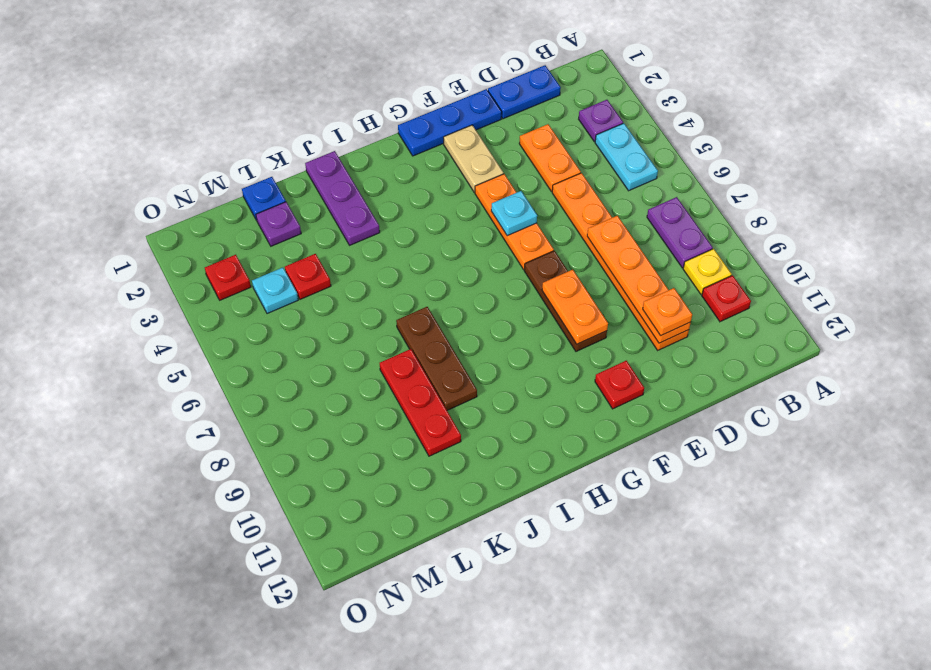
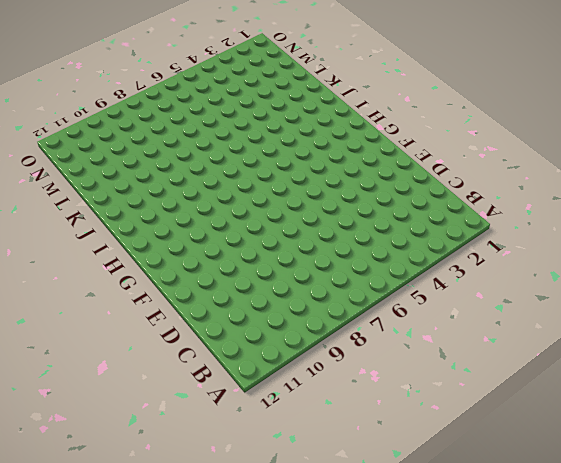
none -> purple 1x1 plate [579,100,623,142]
none -> cyan 1x2 plate [595,123,658,191]
none -> purple 1x2 plate [647,197,713,268]

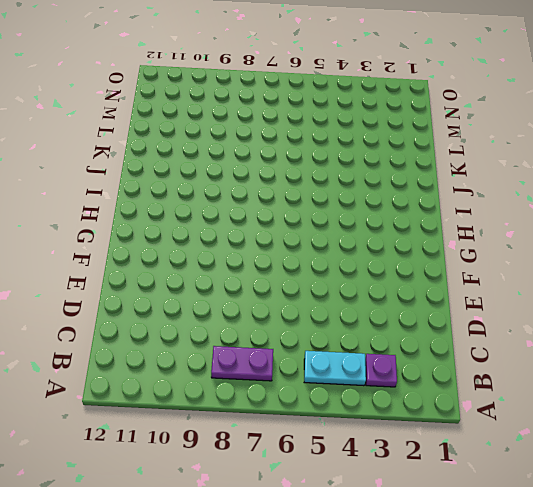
none -> yellow 1x1 plate [683,249,732,294]
none -> red 1x1 plate [702,275,751,322]
none -> blue 1x2 plate [488,65,561,119]

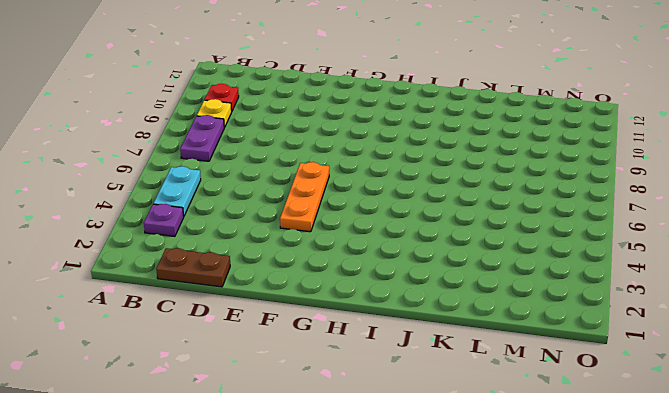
brown 1x2 plate [156,248,230,287] -> blue 1x2 plate [488,65,561,119]
none -> orange 1x2 plate [519,124,581,192]
none -> orange 1x6 plate [552,173,689,350]
none -> blue 1x3 plate [398,89,502,156]

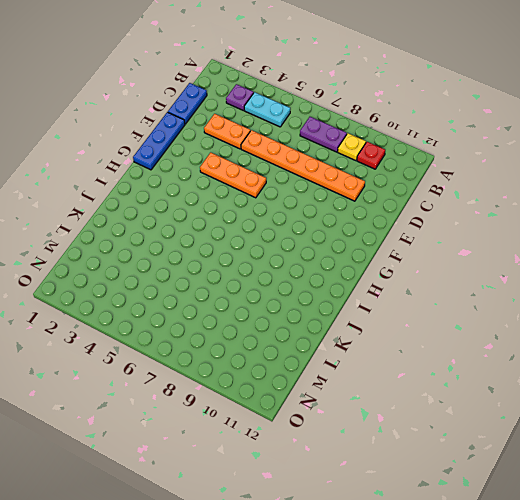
none -> tan 1x2 plate [444,125,504,193]
none -> brown 1x3 plate [524,251,607,351]
none -> red 1x1 plate [595,361,644,409]

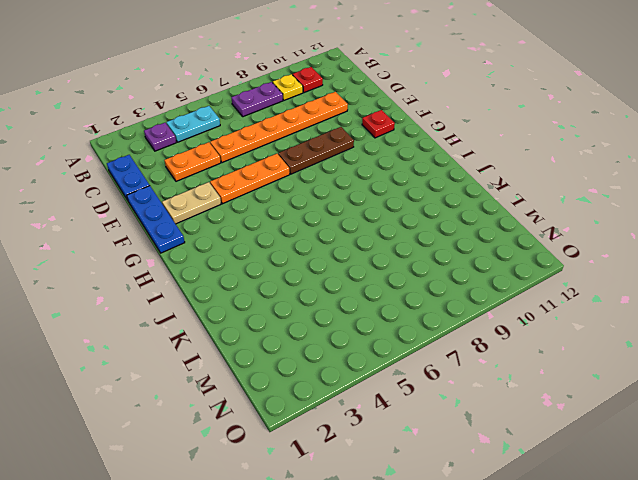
none -> purple 1x3 plate [305,151,380,245]
none -> brown 1x3 plate [396,307,477,410]
none -> red 1x3 plate [380,349,461,456]

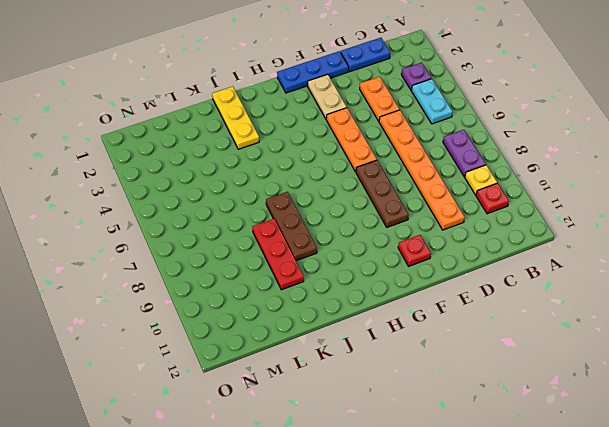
yellow 1x3 plate [212,86,259,149] -> purple 1x3 plate [305,151,380,245]
none -> blue 1x1 plate [242,177,286,220]
none -> purple 1x1 plate [256,202,301,246]
none -> red 1x1 plate [285,254,331,299]

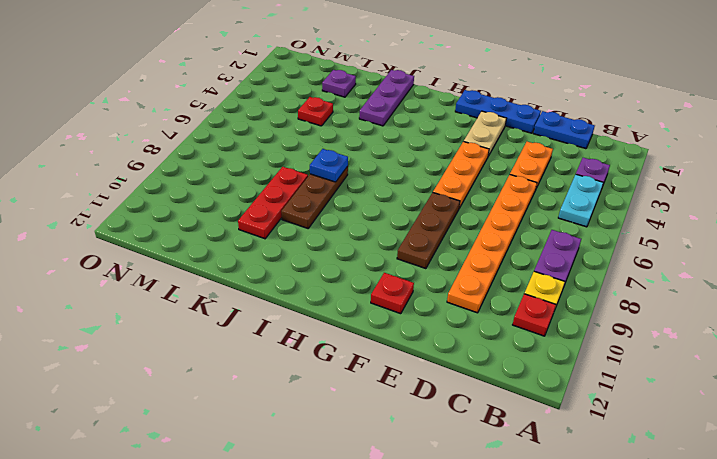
blue 1x1 plate [310,149,348,182] -> blue 1x1 plate moved to [242,177,286,220]
none -> cyan 1x1 plate [252,268,298,314]
none -> red 1x1 plate [205,255,251,300]
none -> orange 1x4 plate [587,216,691,343]

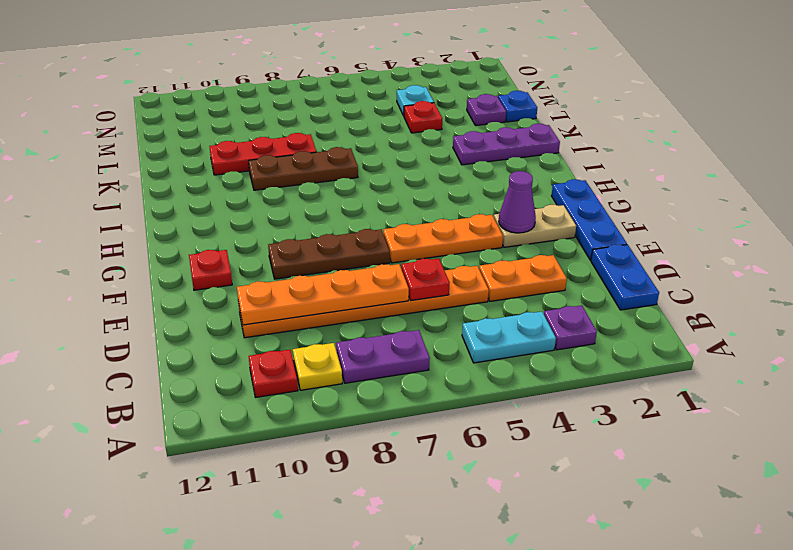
red 1x1 plate [401,259,449,300] -> red 1x1 plate moved to [205,255,251,300]
purple 1x1 cone [499,171,536,233] -> none
none -> cyan 1x1 plate [491,191,537,236]
none -> orange 1x2 plate [542,270,608,344]
none -> orange 1x1 plate [643,288,692,336]

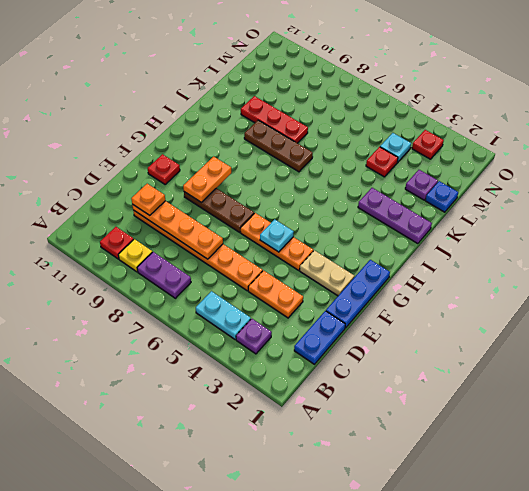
orange 1x2 plate [183,157,231,203] -> orange 1x2 plate turned to [542,270,608,344]

